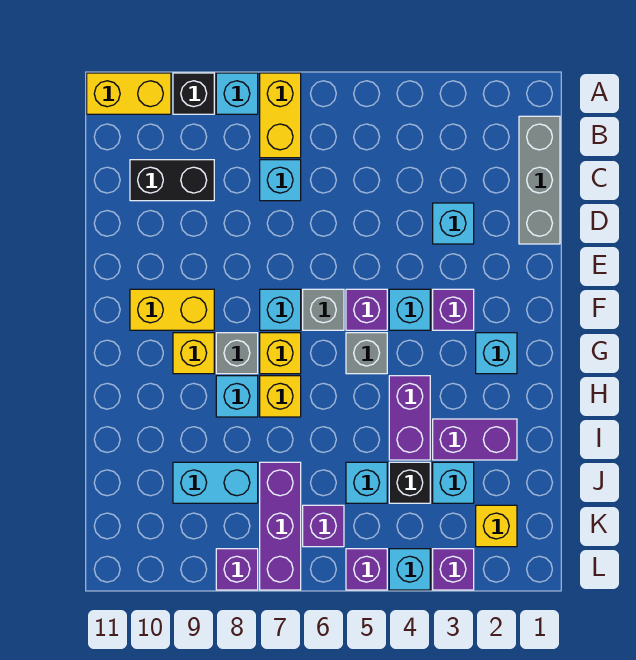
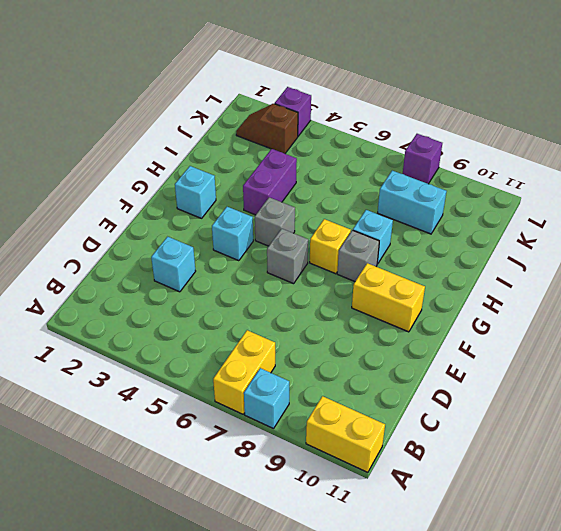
brown 1x2 slope [236,104,298,154] -> yellow 1x1 brick [476,505,517,547]
none -> black 1x1 brick [173,73,214,114]
none -> grey 1x3 brick [519,116,560,244]
none -> cyan 1x1 brick [260,160,301,201]
none -> black 1x2 brick [130,160,214,201]

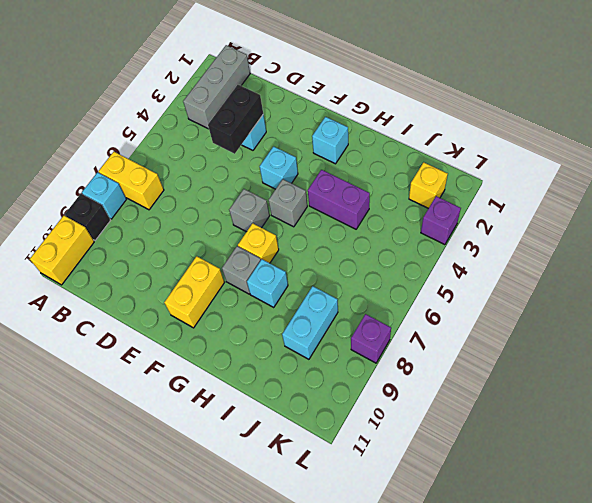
grey 1x3 brick [183,45,250,129] -> grey 1x3 brick turned to [519,116,560,244]
black 1x2 brick [208,85,263,154] -> black 1x2 brick moved to [130,160,214,201]
none -> cyan 1x1 brick [260,160,301,201]
none -> purple 1x1 brick [433,289,474,330]
none -> purple 1x1 brick [346,289,387,330]
none -> cyan 1x1 brick [260,289,301,330]

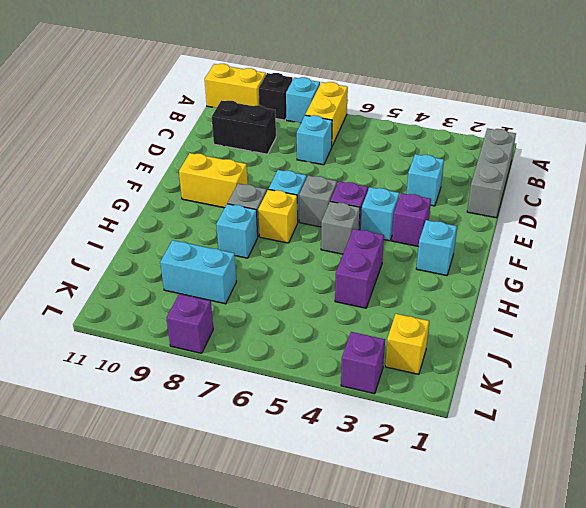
none -> yellow 1x1 brick [173,333,214,374]
none -> yellow 1x1 brick [260,376,301,417]
none -> purple 1x2 brick [433,419,517,460]
none -> cyan 1x1 brick [433,462,474,503]

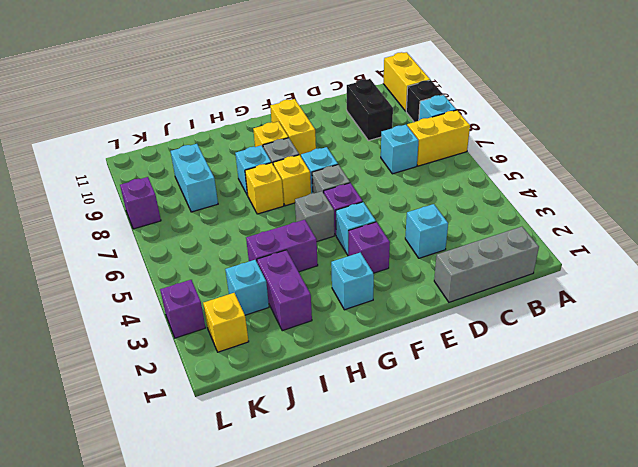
none -> black 1x1 brick [389,462,430,503]
none -> cyan 1x1 brick [346,462,387,503]
none -> purple 1x3 brick [260,462,301,590]
none -> purple 1x1 brick [303,505,344,547]

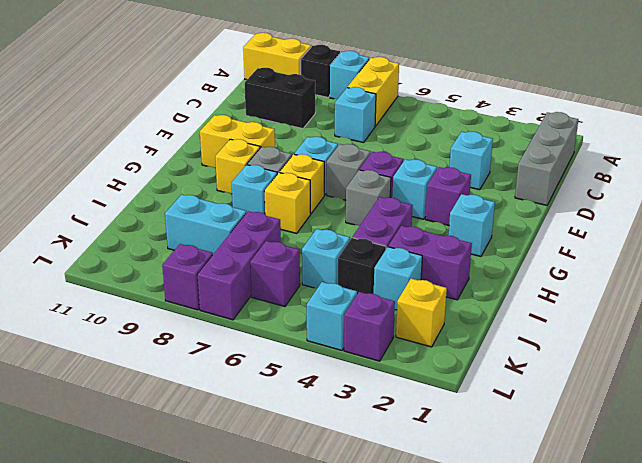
none -> purple 1x1 brick [346,549,387,590]

